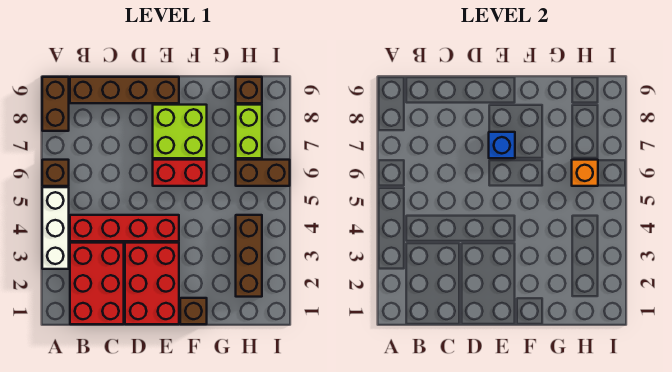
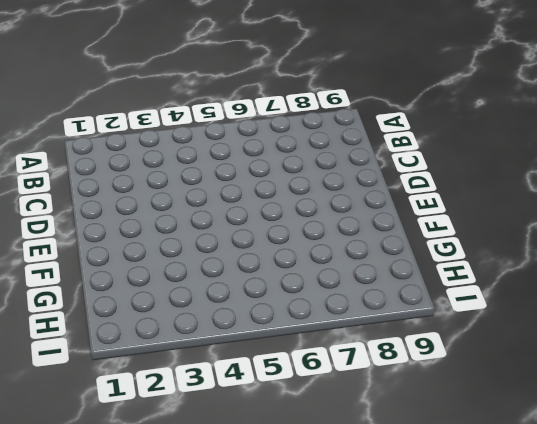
none -> white 1x3 brick [42,187,69,269]
none -> brown 1x1 brick [42,160,69,186]
none -> brown 1x2 brick [42,77,69,131]

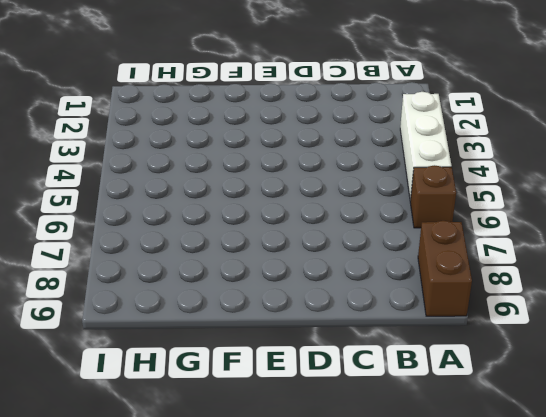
none -> red 2x3 brick [70,243,124,324]
none -> red 1x4 brick [70,215,179,241]
none -> brown 1x4 brick [70,77,179,103]

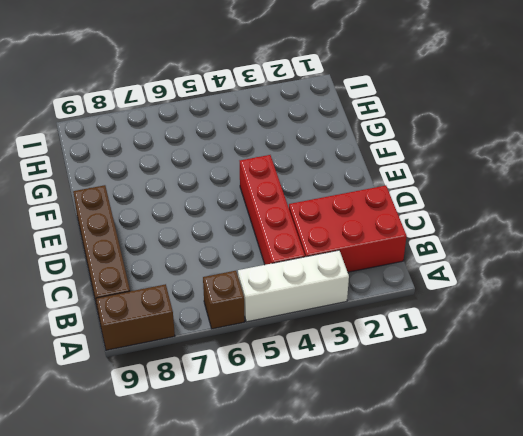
none -> red 2x3 brick [125,243,179,324]
none -> red 1x2 brick [153,160,207,186]
none -> lime 2x2 brick [153,105,207,158]

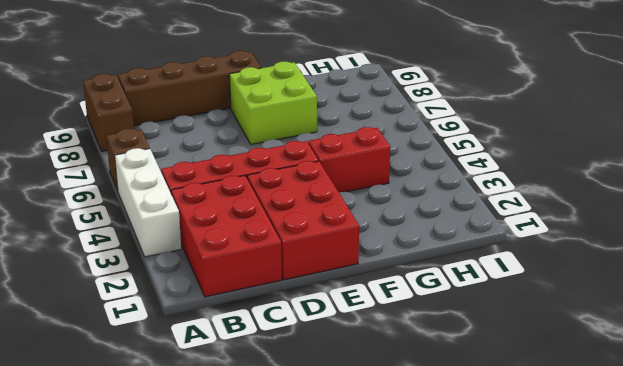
red 1x2 brick [308,127,390,192] -> red 1x2 brick moved to [153,160,207,186]
none -> brown 1x1 brick [180,298,207,324]
none -> brown 1x3 brick [236,215,262,297]
none -> brown 1x2 brick [236,160,290,186]

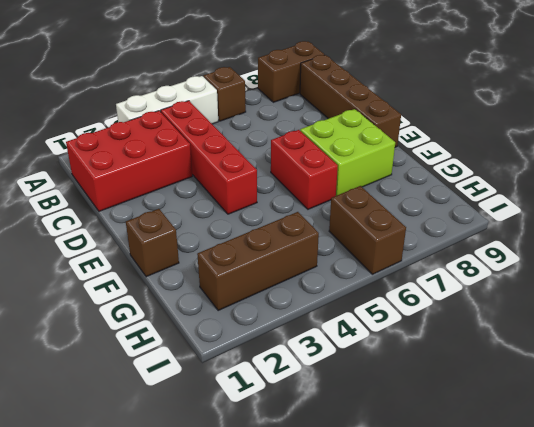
none -> red 2x3 brick [125,243,179,324]
none -> lime 1x2 brick [236,105,262,158]
none -> brown 1x1 brick [236,77,262,103]

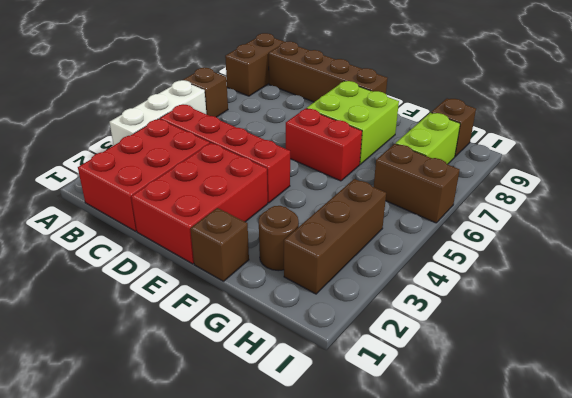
brown 1x1 round brick [259,206,299,271] -> none
none -> blue 1x1 brick [489,132,515,158]
none -> orange 1x1 brick [572,160,598,186]

